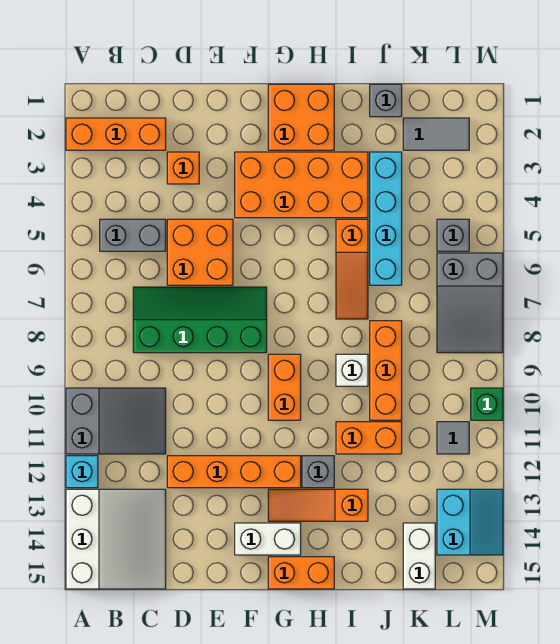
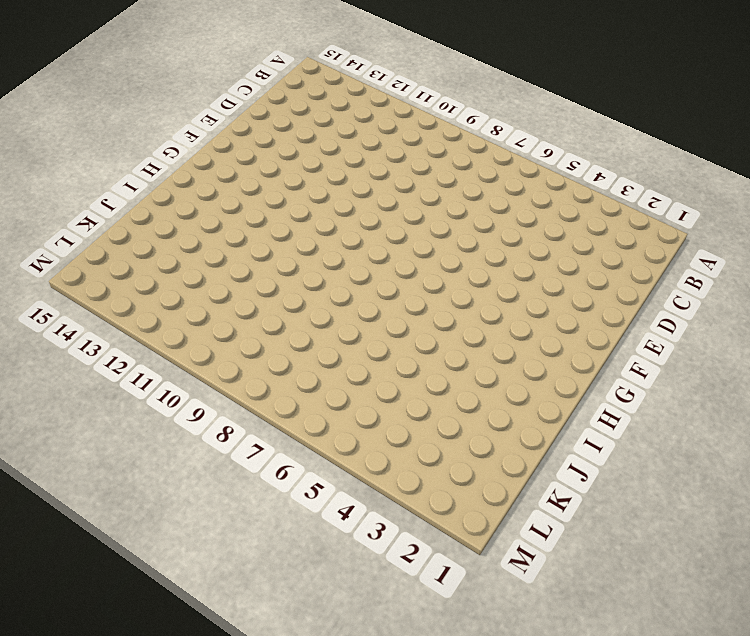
none -> orange 1x3 brick [66,118,166,150]
none -> grey 2x3 slope [66,388,166,454]
none -> cyan 1x1 brick [66,456,98,488]

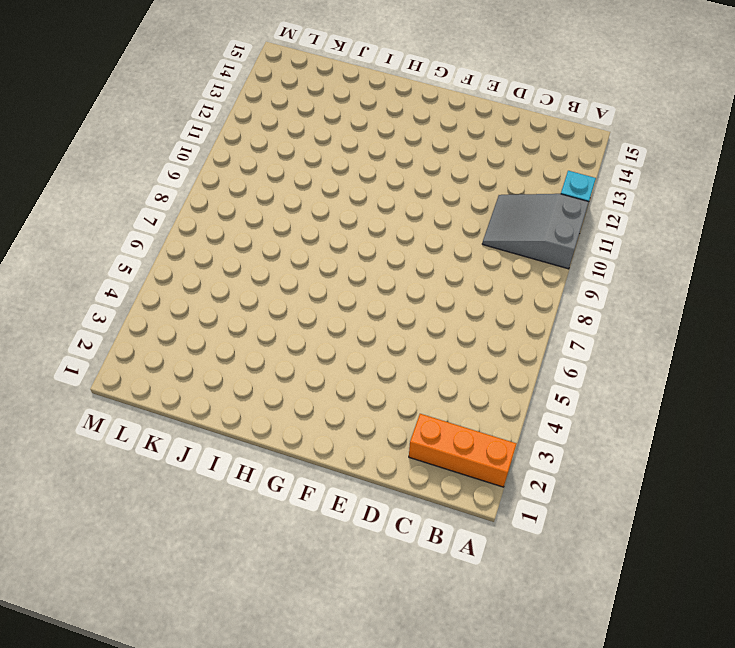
none -> white 3x3 slope [66,489,166,589]
none -> grey 1x2 brick [100,219,166,251]
none -> green 2x4 slope [133,287,267,353]

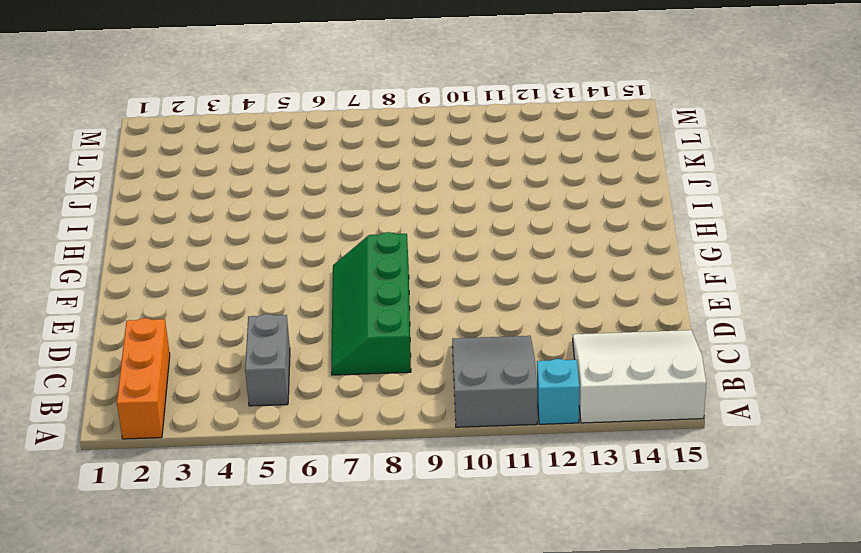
none -> orange 1x1 brick [167,152,199,184]
none -> orange 2x2 brick [167,219,233,285]
none -> orange 1x4 brick [167,456,301,488]

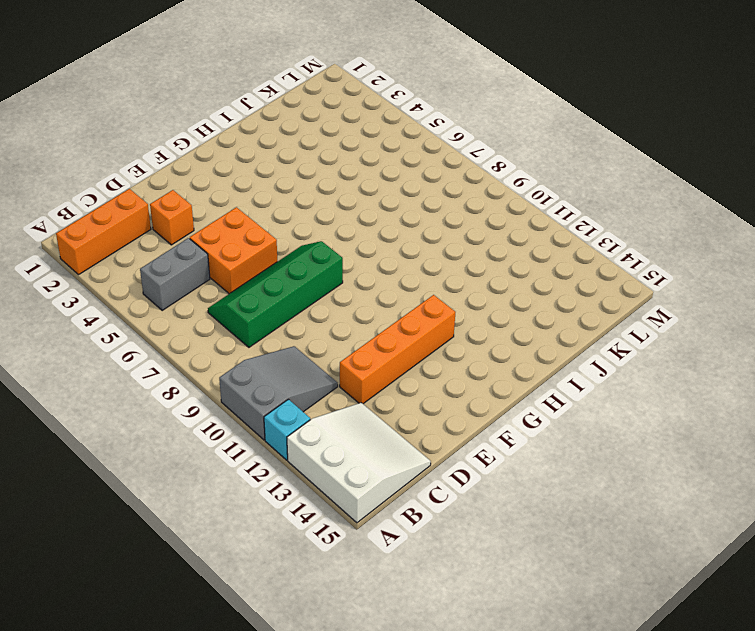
none -> orange 2x4 brick [235,152,368,218]
none -> white 1x2 brick [235,523,301,555]
none -> orange 2x2 brick [268,84,334,150]

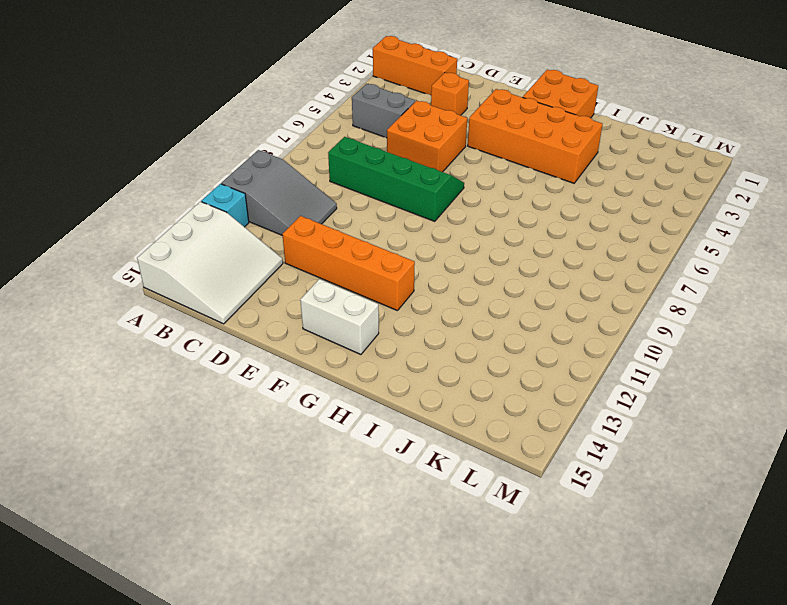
none -> orange 1x2 brick [268,354,301,420]
none -> orange 1x3 slope [268,489,368,521]
none -> orange 1x2 brick [268,557,334,589]

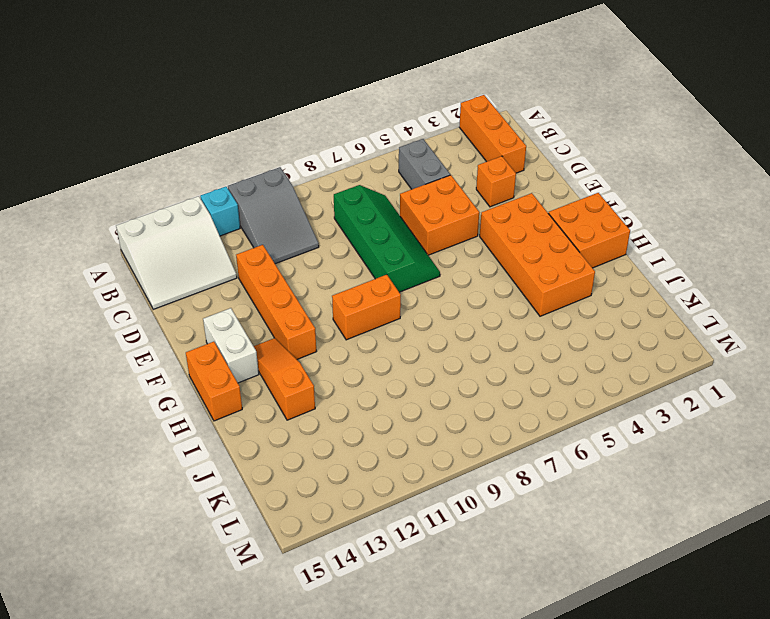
none -> grey 1x1 brick [302,456,334,488]
none -> orange 1x3 slope [336,219,368,319]
none -> white 1x1 brick [336,354,368,386]

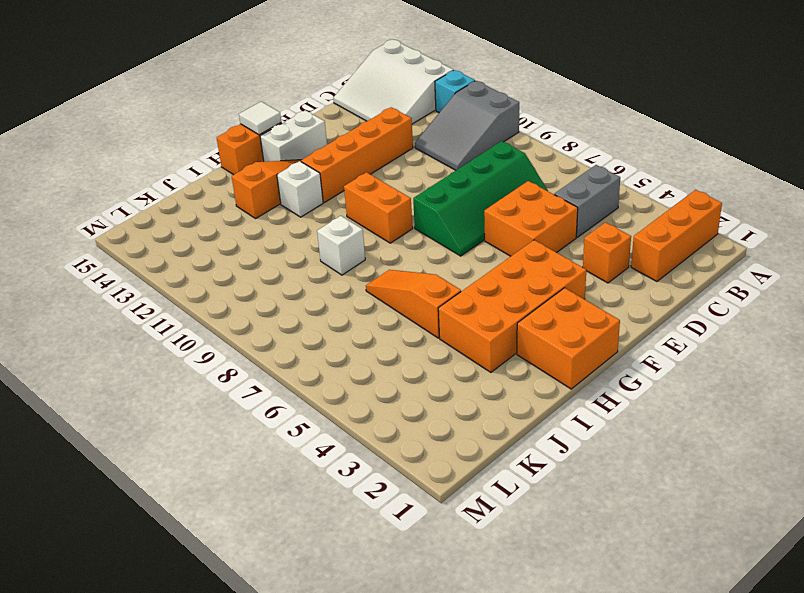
white 1x1 tile [239,102,281,135] -> none
white 1x1 brick [277,161,323,217] -> grey 1x1 brick [302,456,334,488]
none -> orange 1x2 brick [336,422,402,454]
none -> grey 1x1 brick [370,84,402,117]
none -> cyan 1x4 brick [370,152,402,285]

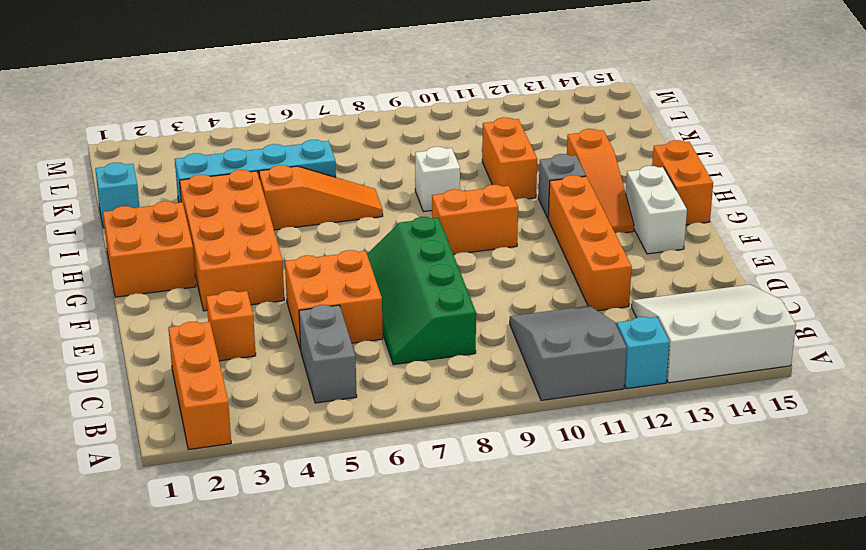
cyan 1x1 brick [95,162,139,228] -> grey 1x1 brick [370,84,402,117]
none -> orange 1x3 brick [370,321,402,420]
none -> grey 1x2 tile [403,118,469,150]
none -> white 1x2 brick [403,523,435,589]

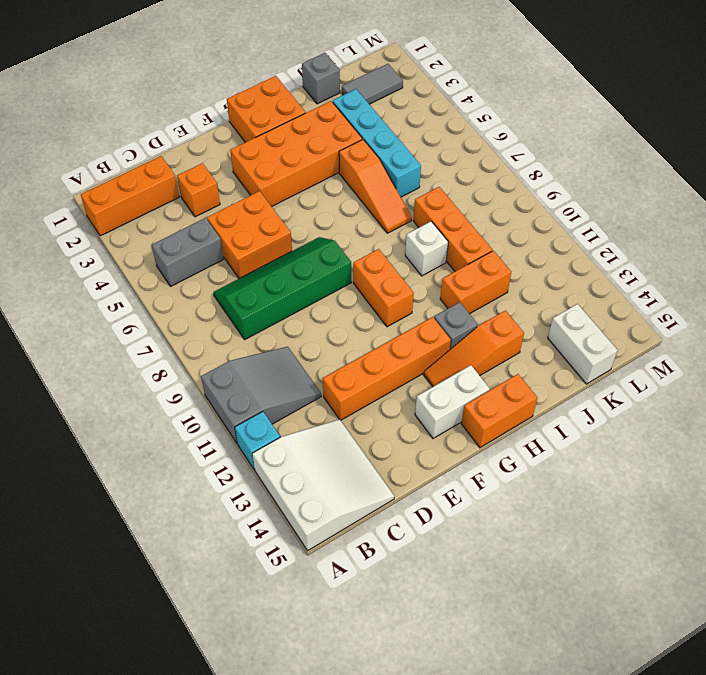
none -> grey 1x1 brick [437,219,469,251]
none -> grey 2x3 slope [437,253,503,353]
none -> grey 1x1 tile [437,422,469,454]

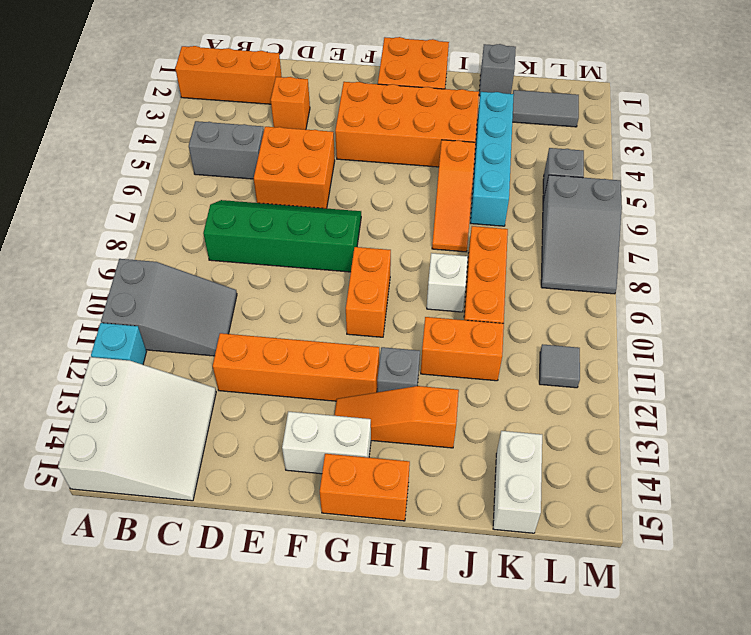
none -> cyan 2x2 slope [437,489,503,555]
none -> green 1x1 brick [471,388,503,420]

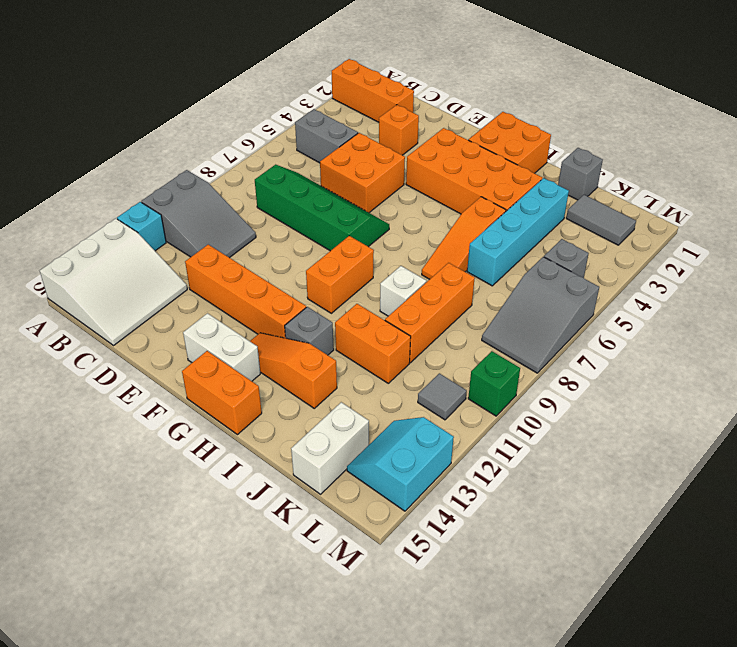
cyan 2x2 slope [347,417,454,511] -> cyan 2x2 slope turned to [437,489,503,555]

